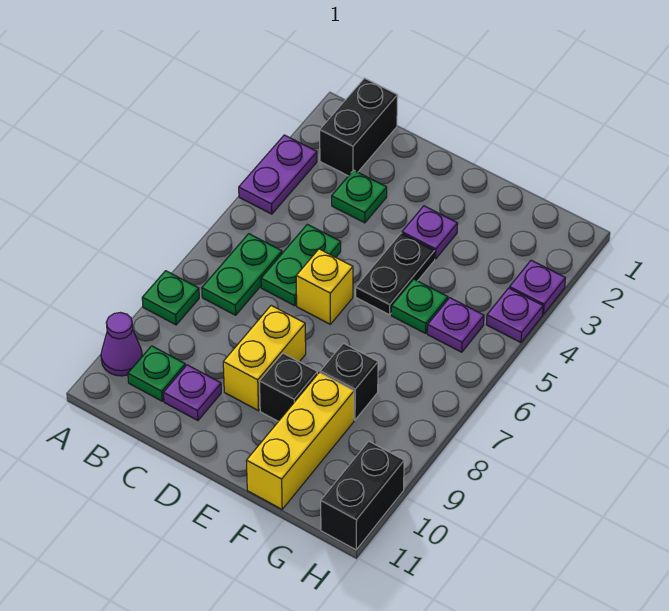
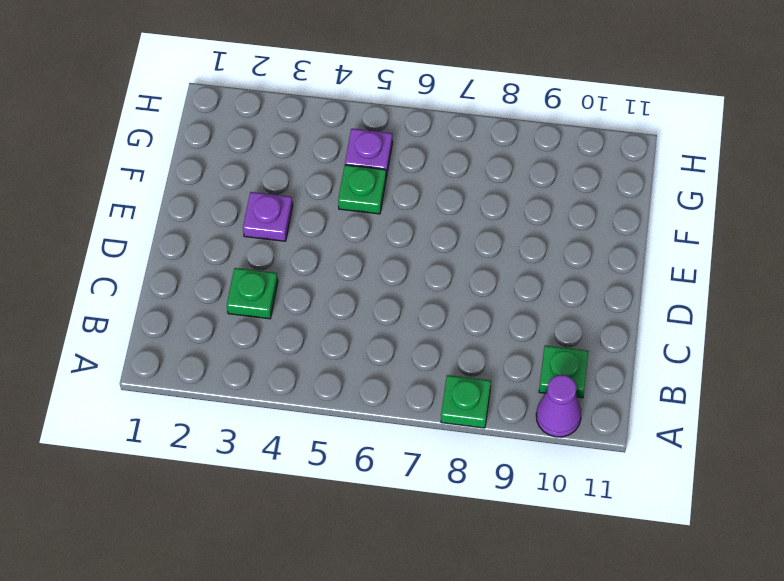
none -> purple 1x2 plate [239,135,317,214]
none -> black 1x2 brick [320,78,398,176]
none -> green 1x2 plate [202,234,282,315]

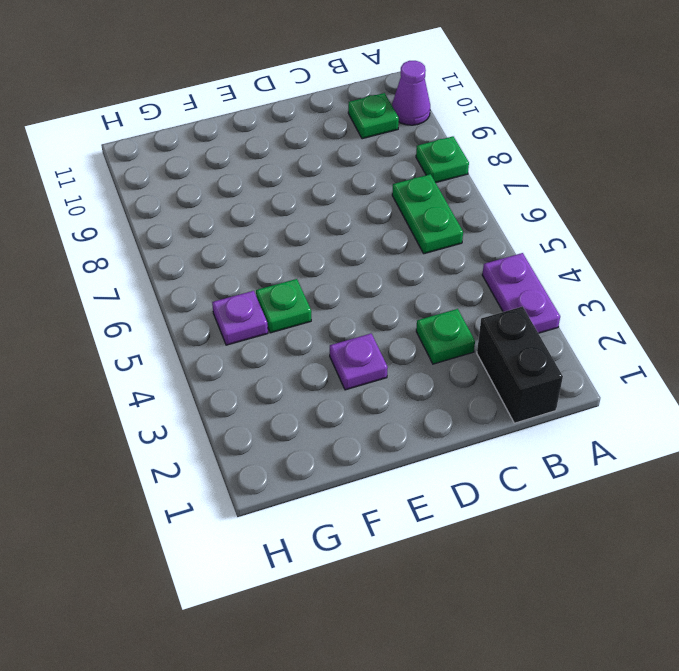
none -> green 1x2 plate [261,224,341,306]
none -> purple 1x1 plate [164,365,221,421]
none -> yellow 1x1 brick [296,249,353,324]

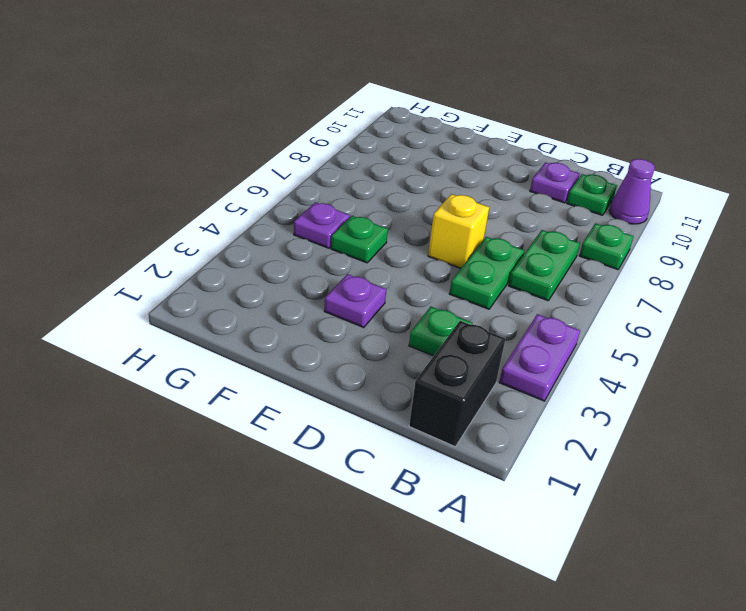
none -> yellow 1x2 brick [223,305,306,411]
none -> black 1x2 plate [356,233,435,315]
none -> black 1x1 brick [260,353,317,421]

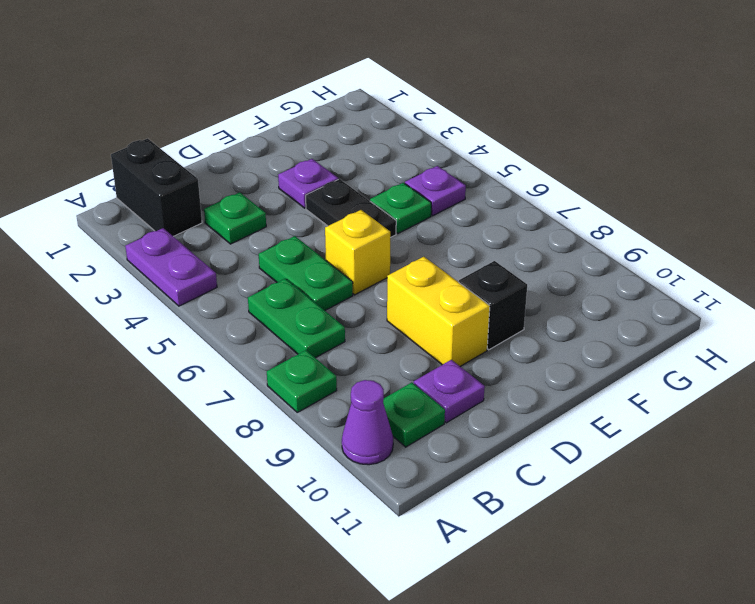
none -> black 1x1 brick [320,343,378,420]
none -> yellow 1x3 brick [246,372,354,509]
none -> purple 1x1 plate [510,260,565,314]

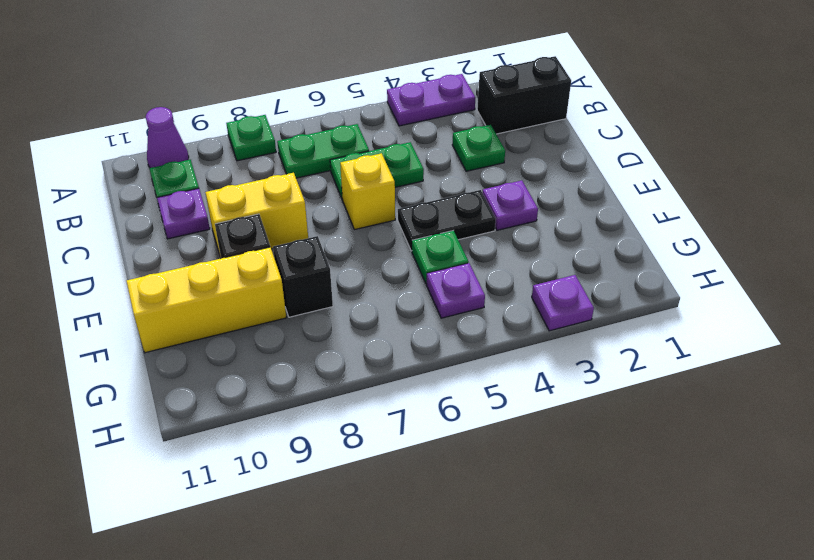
none -> purple 1x1 plate [486,288,543,343]
none -> black 1x2 brick [321,441,404,550]

